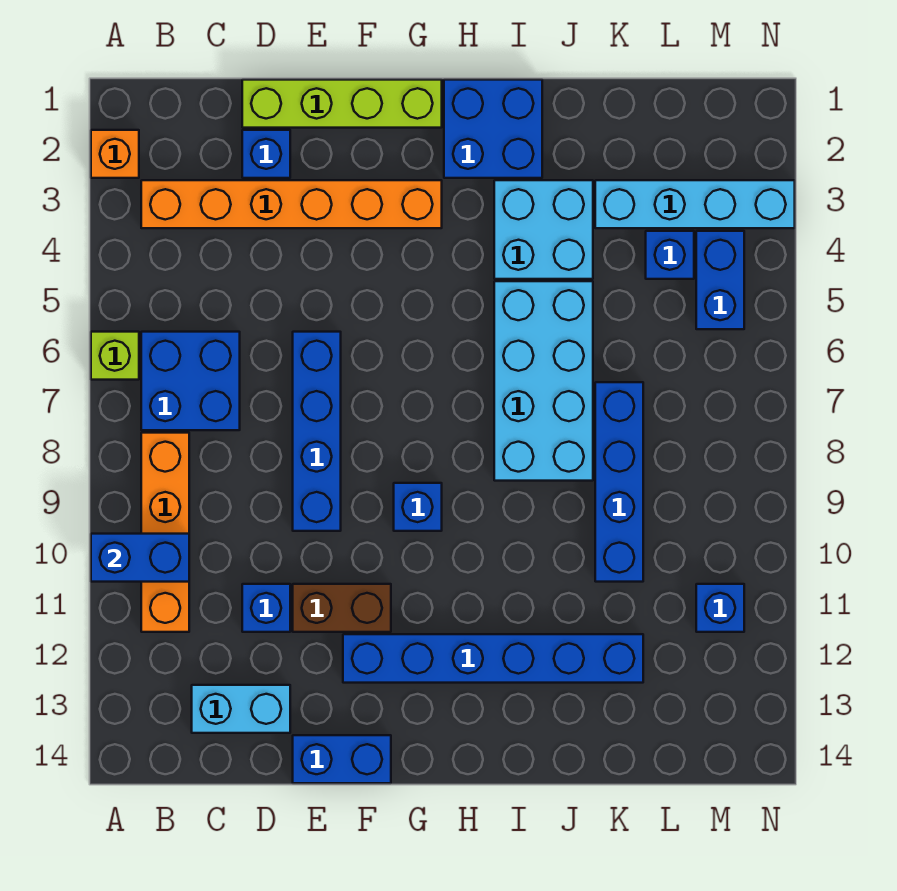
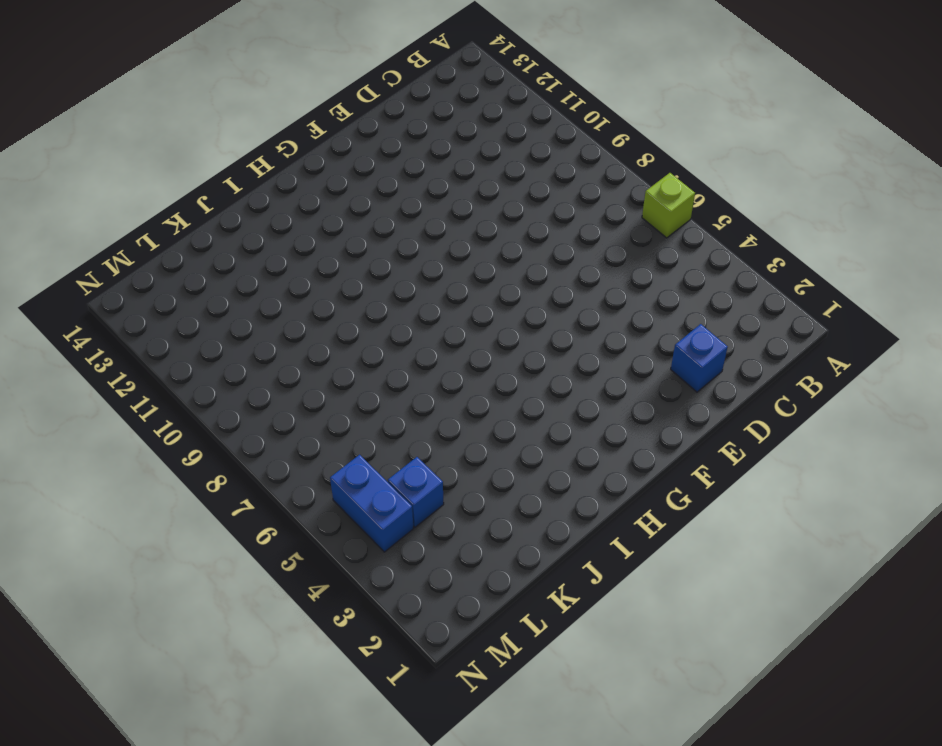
none -> orange 1x1 brick [91,130,139,178]
none -> orange 1x6 brick [141,180,442,228]
none -> blue 2x2 brick [141,332,240,430]

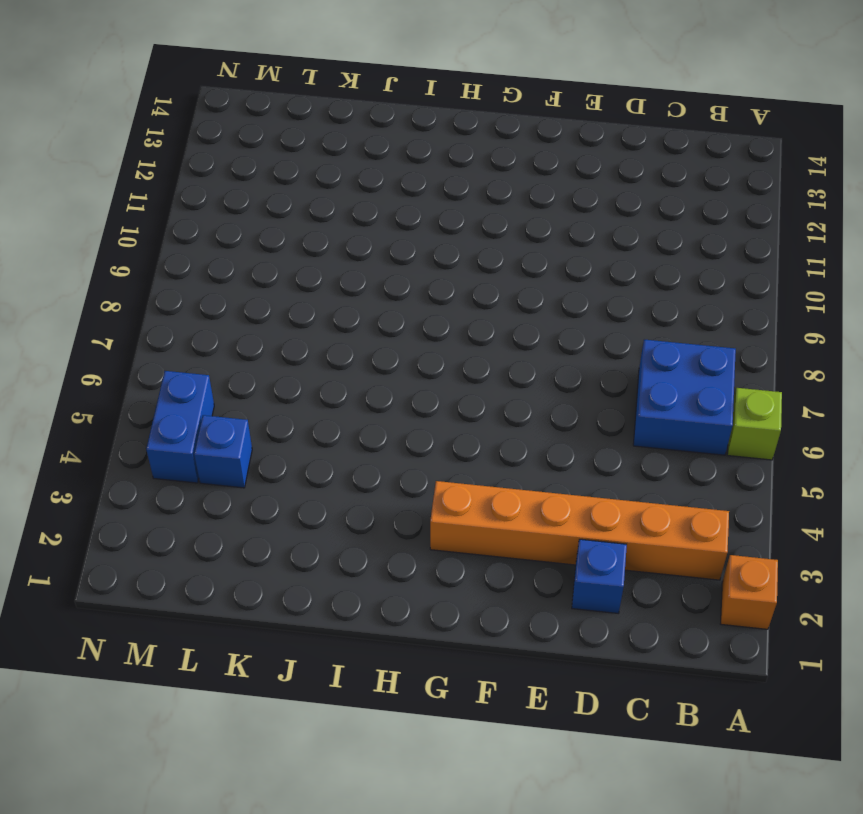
none -> orange 1x4 brick [141,433,189,632]
none -> cyan 1x2 brick [192,685,290,733]
none -> lime 1x4 brick [242,80,442,128]

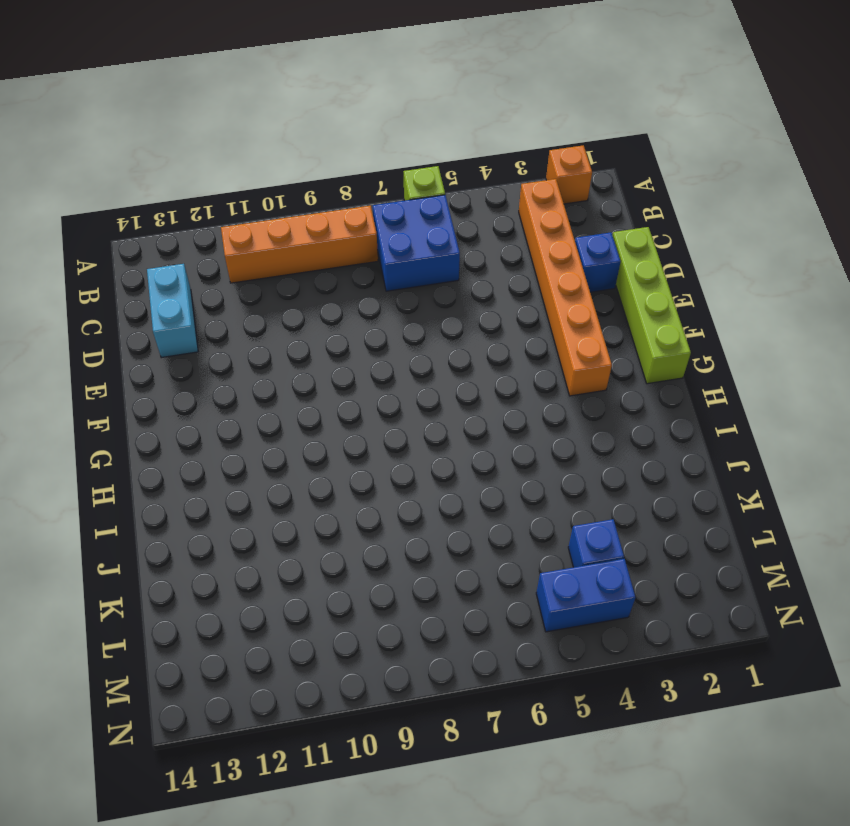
none -> blue 1x1 brick [242,584,290,632]
none -> blue 1x4 brick [293,332,341,531]
none -> brown 1x2 brick [293,584,391,632]

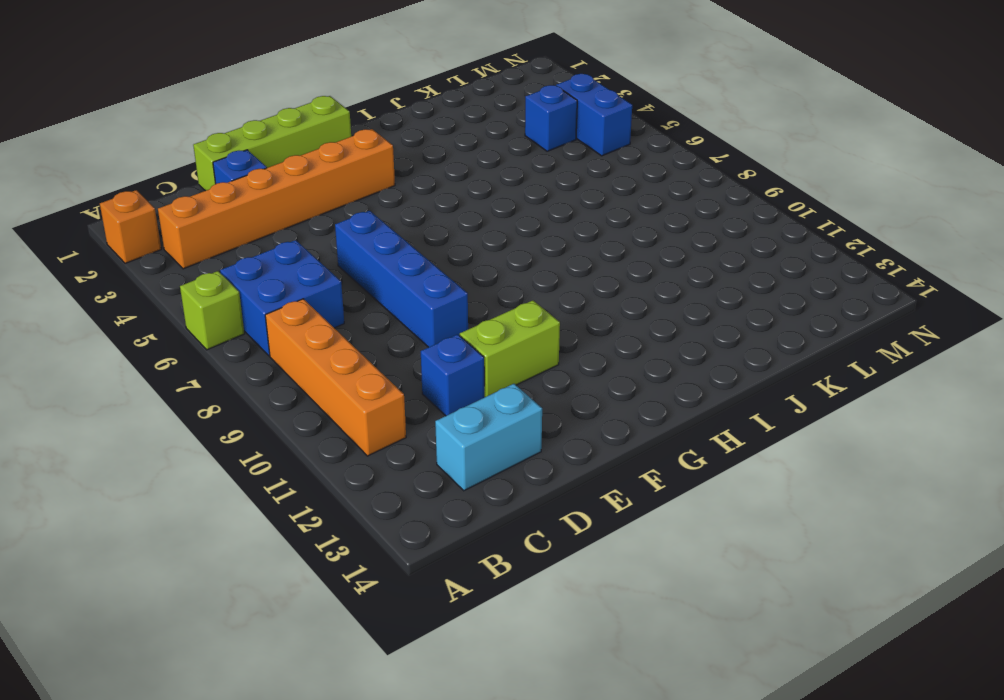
lime 1x2 brick [460,300,560,397] -> brown 1x2 brick [293,584,391,632]
none -> blue 1x2 brick [293,735,391,783]
none -> blue 1x6 brick [343,634,643,683]
none -> blue 1x1 brick [394,483,442,531]

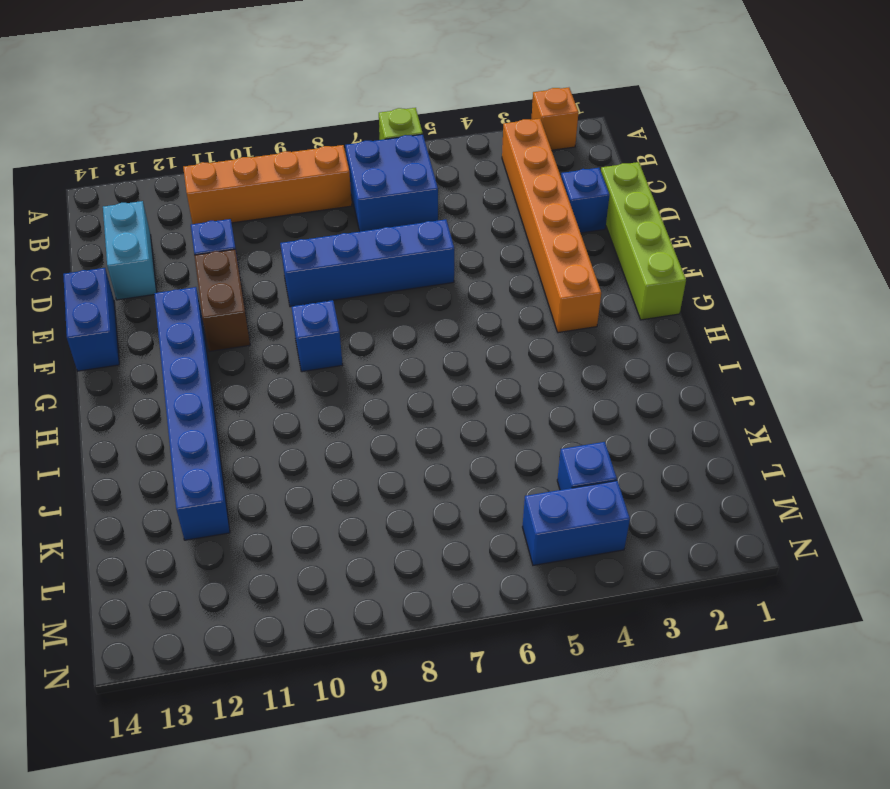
none -> blue 2x2 brick [444,80,542,178]
none -> cyan 2x2 brick [494,180,593,279]
none -> cyan 2x4 brick [494,281,593,481]

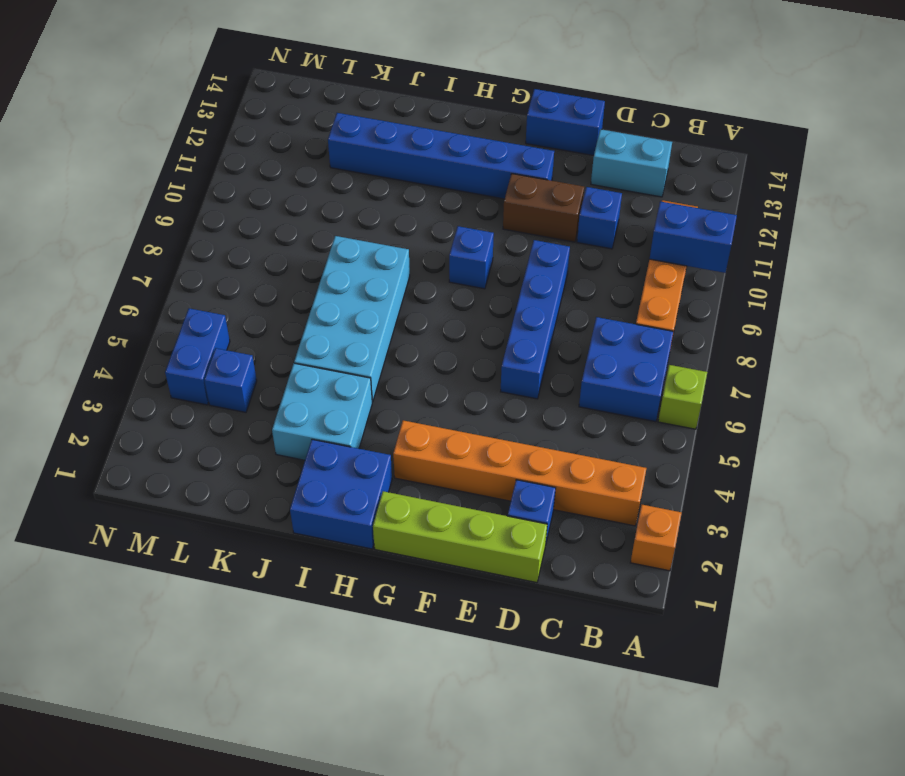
none -> cyan 1x4 brick [595,180,795,228]
none -> blue 1x4 brick [595,382,643,582]
none -> blue 1x1 brick [696,584,744,632]

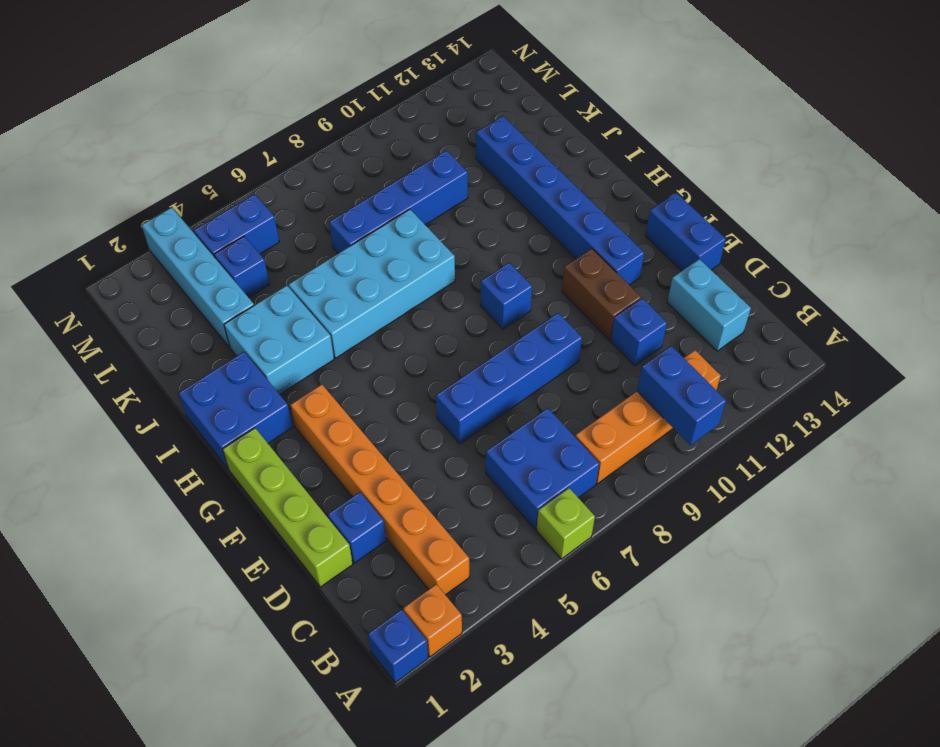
blue 1x1 brick [368,610,428,683] -> blue 1x1 brick moved to [696,584,744,632]

